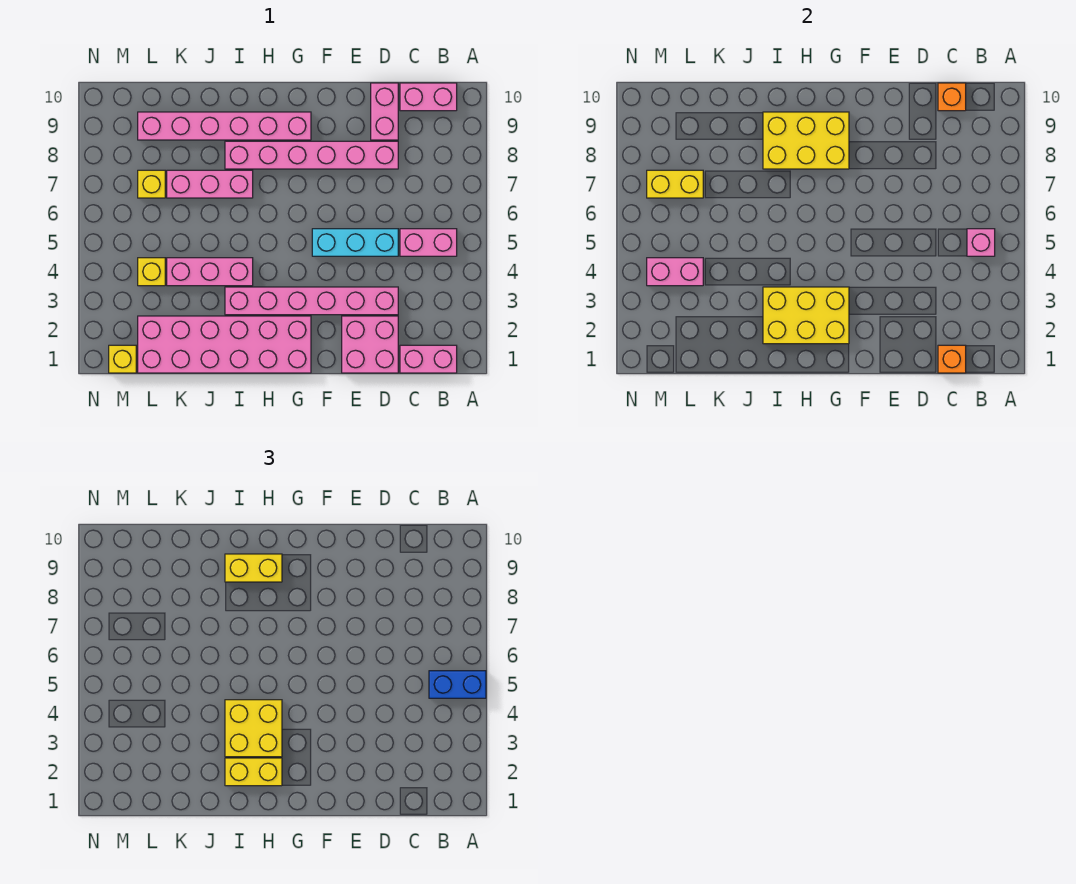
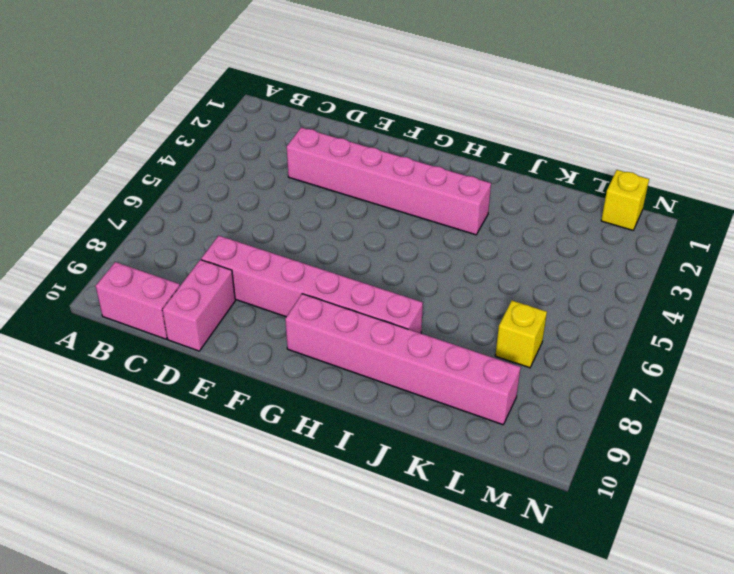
none -> pink 1x2 brick [400,345,457,373]
none -> pink 1x2 brick [400,229,457,256]
none -> pink 2x2 brick [342,316,398,373]

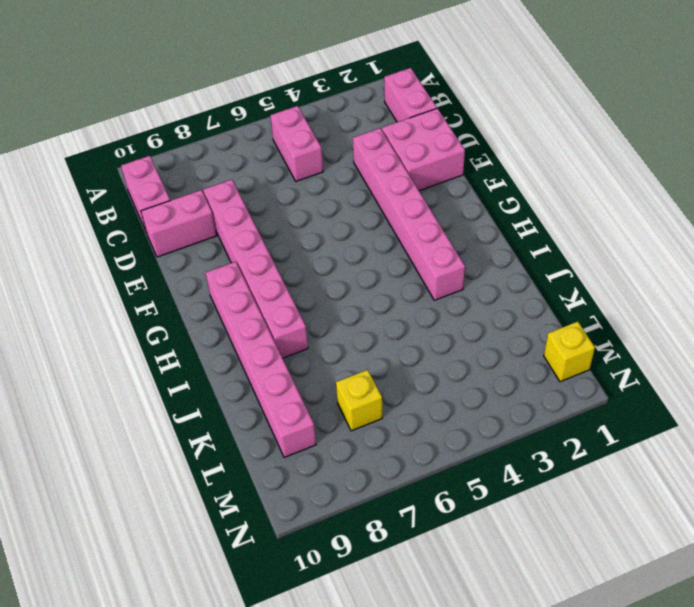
none -> cyan 1x3 brick [312,229,398,256]
none -> pink 2x6 brick [138,316,311,373]
none -> pink 1x3 brick [167,258,253,286]

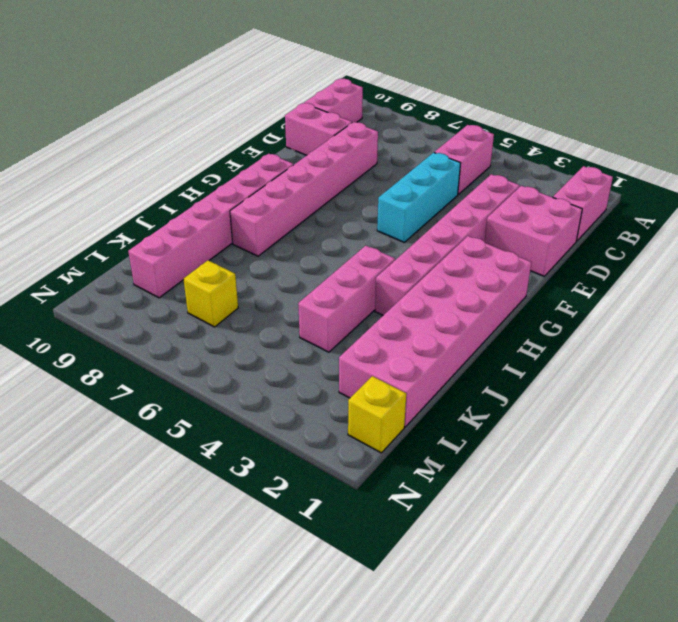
none -> pink 1x3 brick [167,170,253,198]
none -> yellow 1x1 brick [138,258,165,286]
none -> pink 1x1 brick [967,229,995,256]

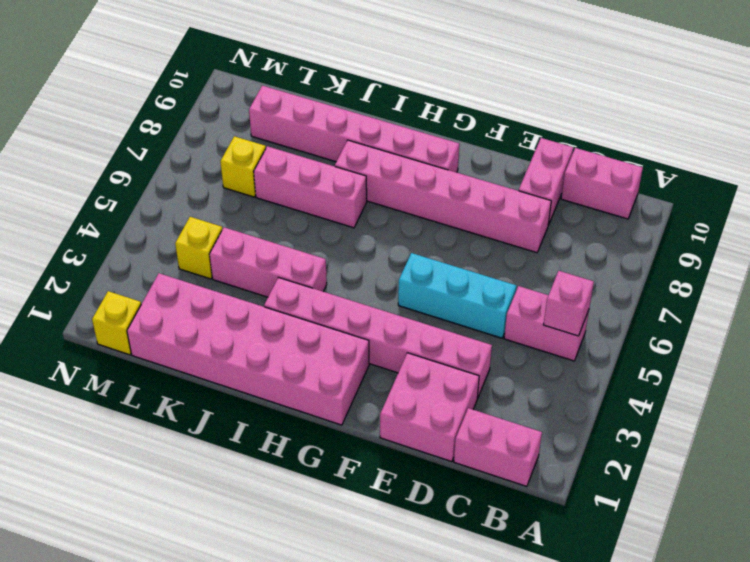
none -> orange 1x1 brick [938,345,966,373]
none -> orange 1x1 brick [938,83,966,111]
none -> yellow 2x3 brick [763,287,849,344]

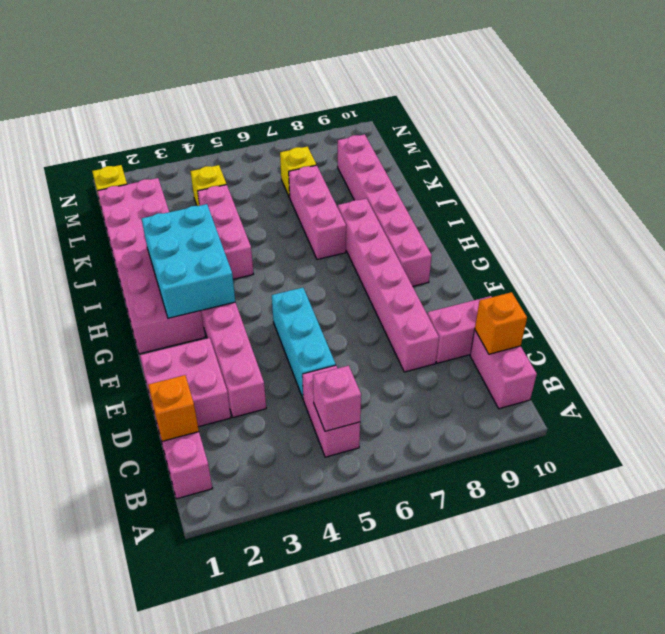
cyan 2x3 brick [142,204,235,318] -> yellow 2x3 brick [763,287,849,344]
none -> yellow 2x3 brick [763,112,849,169]
none -> pink 1x2 brick [647,258,703,286]
none -> yellow 1x2 brick [647,170,703,198]

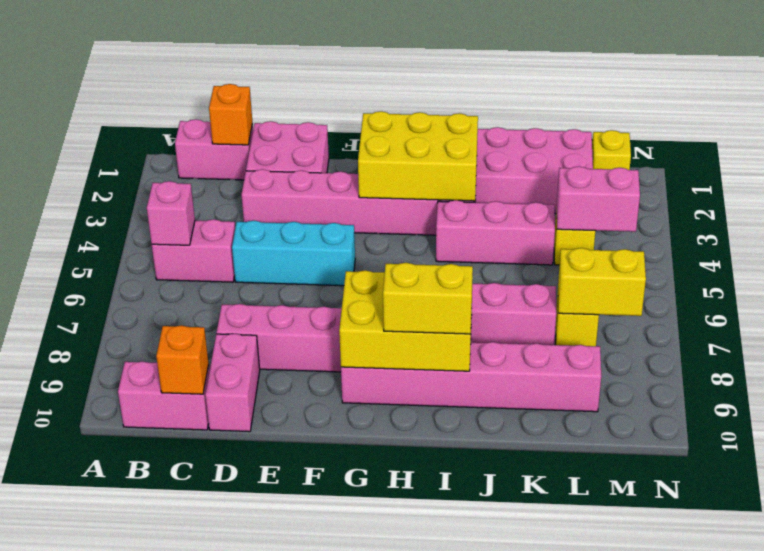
none -> blue 1x2 brick [429,671,486,698]
none -> yellow 1x2 brick [225,758,282,786]
none -> yellow 2x2 brick [225,700,282,757]

